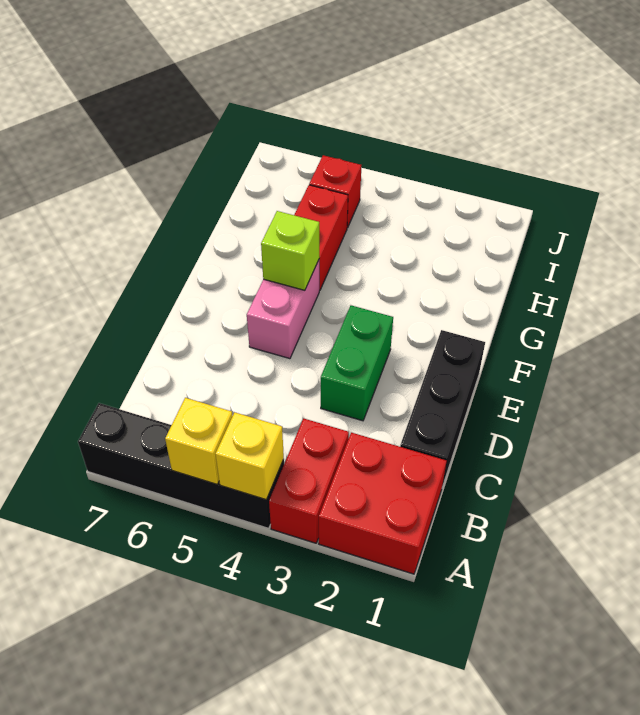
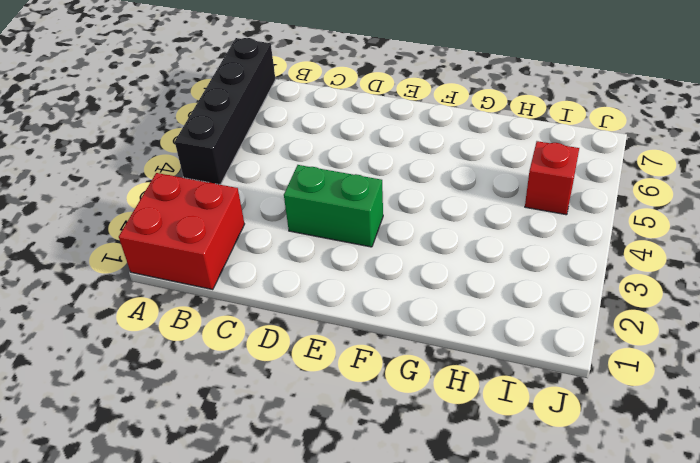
none -> red 1x2 brick [269,418,349,543]
none -> black 1x3 brick [400,330,485,487]

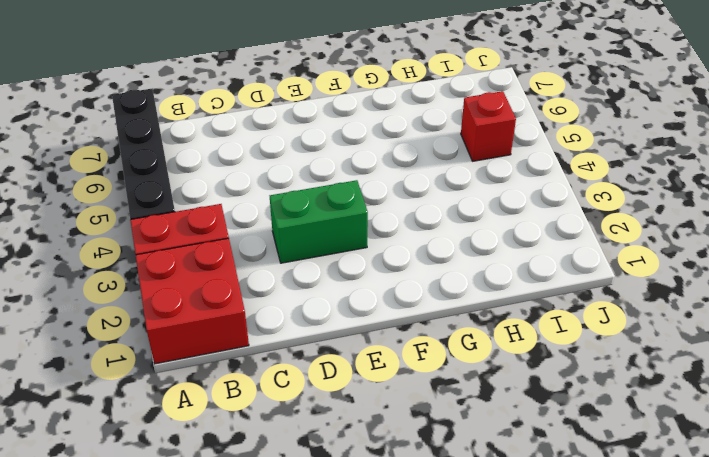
none -> black 1x3 brick [400,330,485,487]
none -> pink 1x2 brick [247,260,319,359]

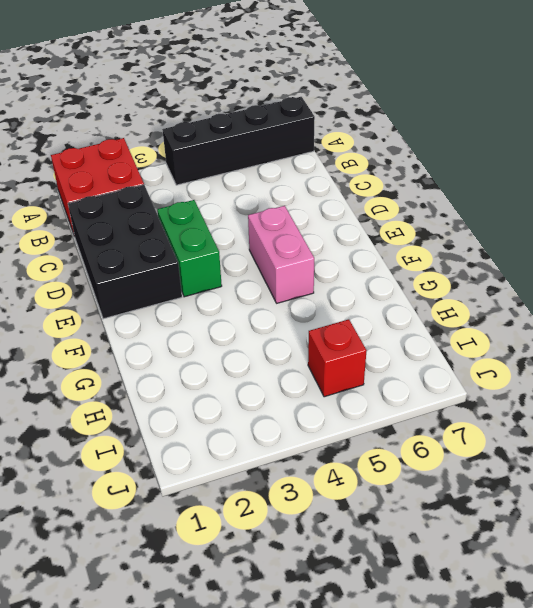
black 2x3 brick [68,185,182,319] -> black 1x3 brick [400,330,485,487]
none -> red 1x2 brick [269,418,349,543]
none -> red 1x2 brick [294,185,348,290]

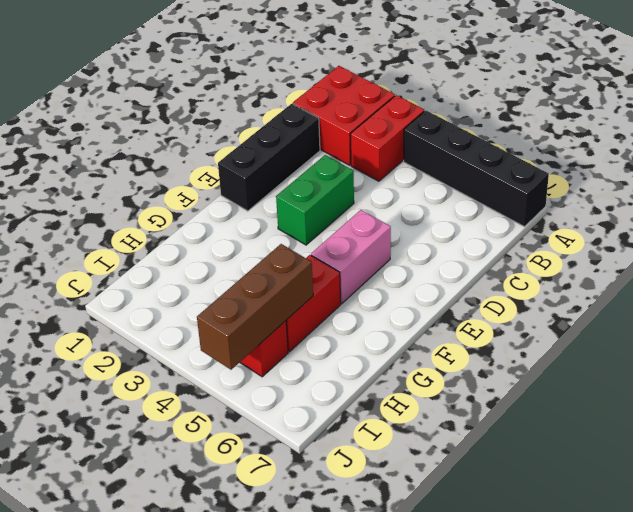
brown 1x3 brick [197,244,313,370] -> none
none -> yellow 1x1 brick [215,412,284,500]
none -> yellow 1x1 brick [165,398,233,484]

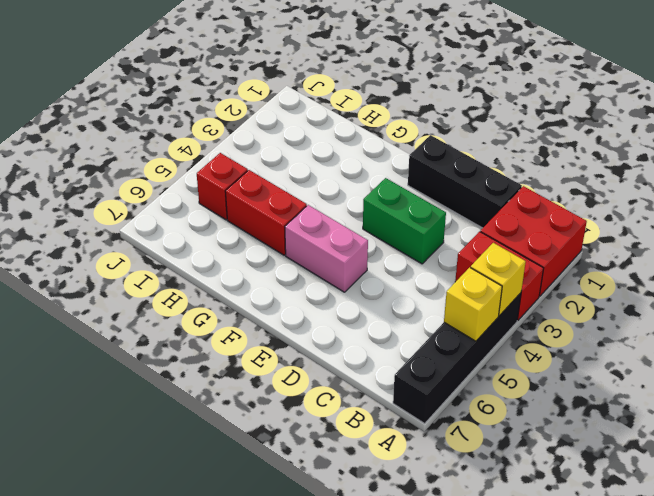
none -> lime 1x1 brick [261,211,319,290]

